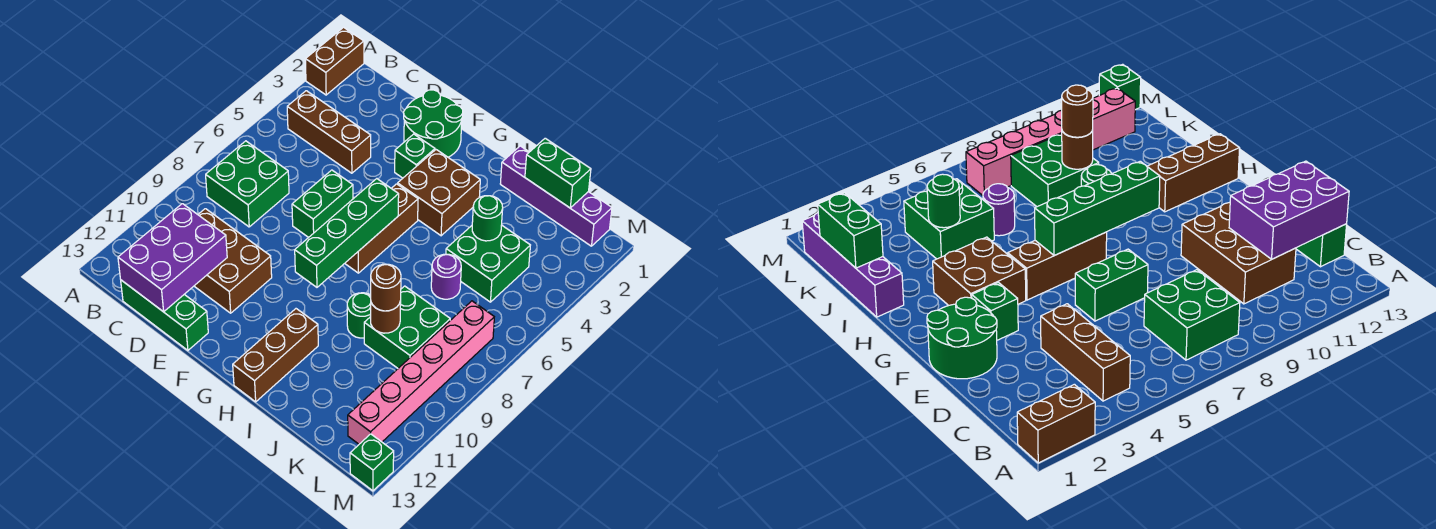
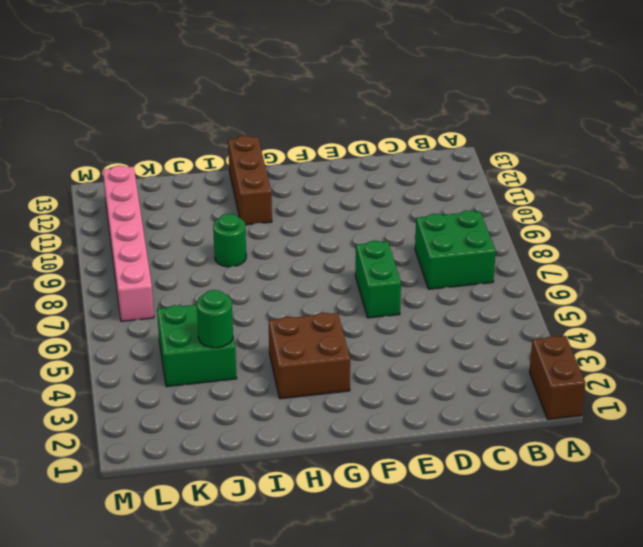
none -> brown 1x3 brick [287,91,371,173]
none -> brown 2x3 brick [194,209,272,313]
none -> green 1x3 brick [121,280,208,350]

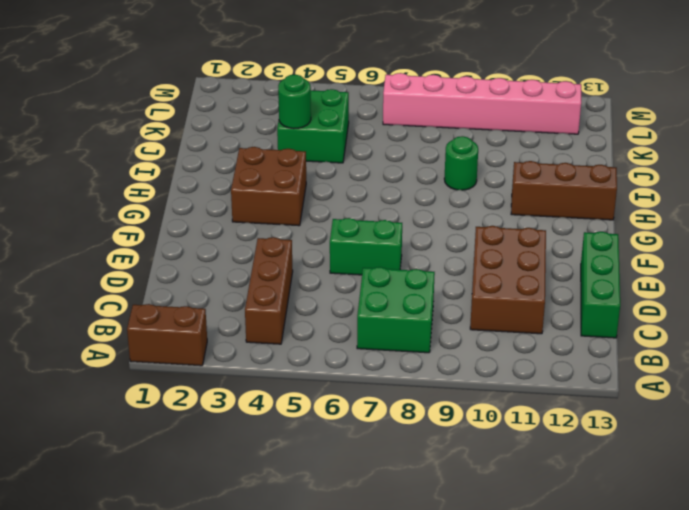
none -> green 2x2 round brick [404,90,463,157]
none -> green 1x1 brick [395,134,435,178]
none -> brown 1x3 brick [345,184,418,273]

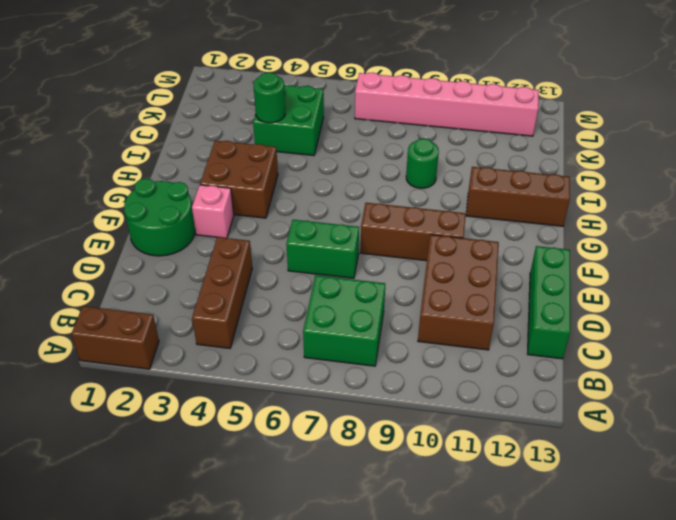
pink 1x1 brick [192,185,234,238] -> green 1x1 brick [395,134,435,178]
brown 1x3 brick [360,203,466,261] -> brown 1x3 brick moved to [345,184,418,273]
none -> purple 1x4 brick [500,146,612,246]
none -> purple 1x1 round brick [431,254,461,299]
none -> green 2x2 brick [364,286,450,368]

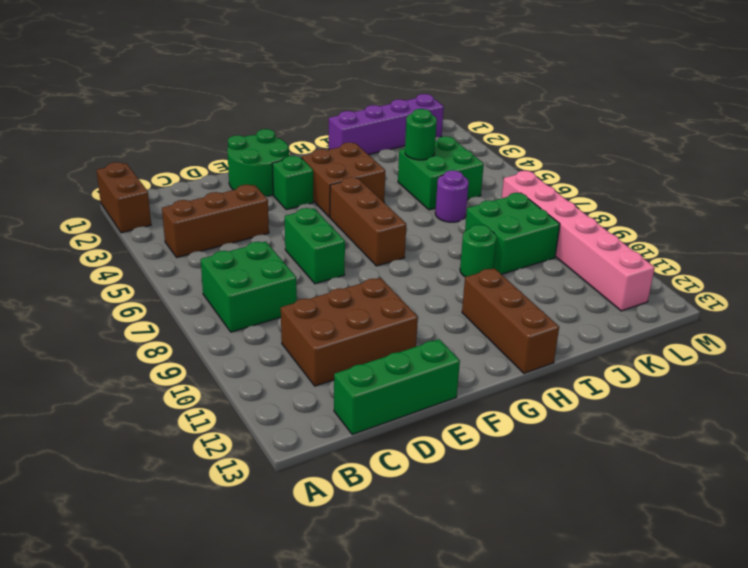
none -> green 1x1 brick [350,434,394,491]
none -> purple 2x3 brick [118,204,227,312]
none -> green 1x4 brick [295,179,399,287]

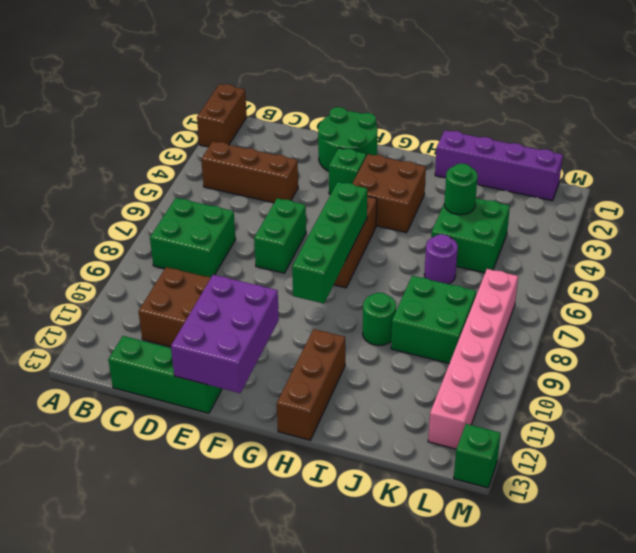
purple 2x3 brick [171,275,279,393] -> purple 2x3 brick moved to [118,204,227,312]
none -> green 1x2 brick [525,138,591,208]
none -> brown 1x1 round brick [371,301,401,333]
none -> brown 1x1 round brick [371,264,401,311]

